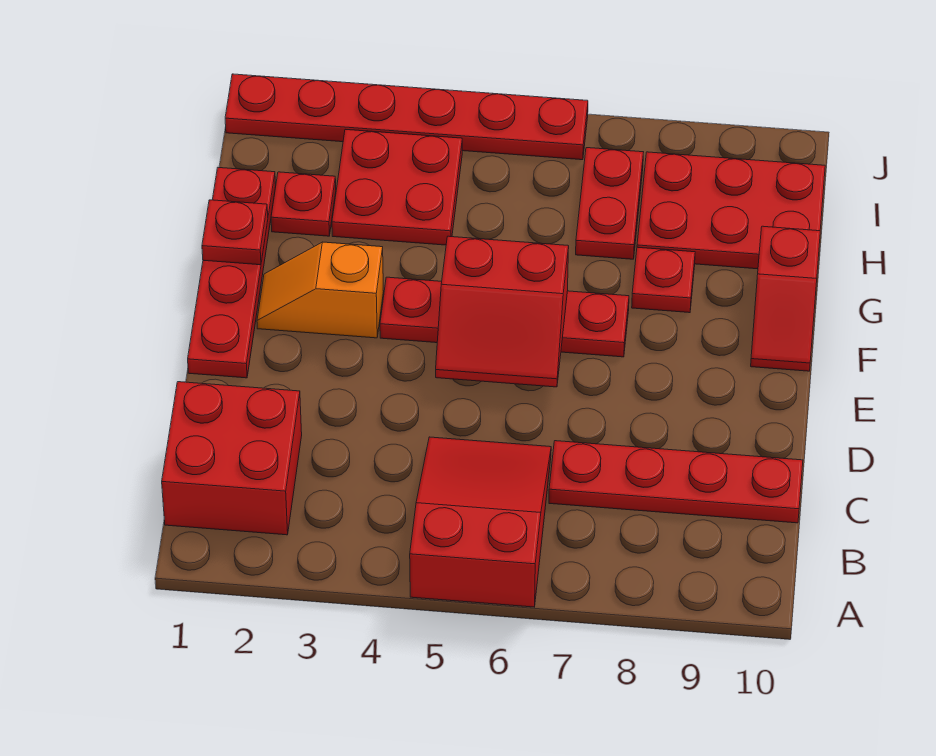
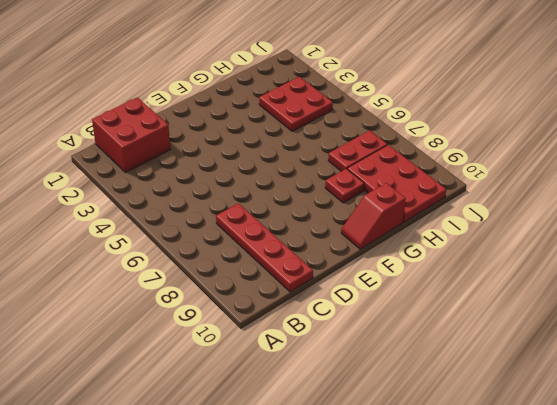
none -> red 2x3 slope [410,437,551,607]
none -> red 1x4 plate [188,168,276,378]
none -> orange 1x2 slope [257,242,384,338]

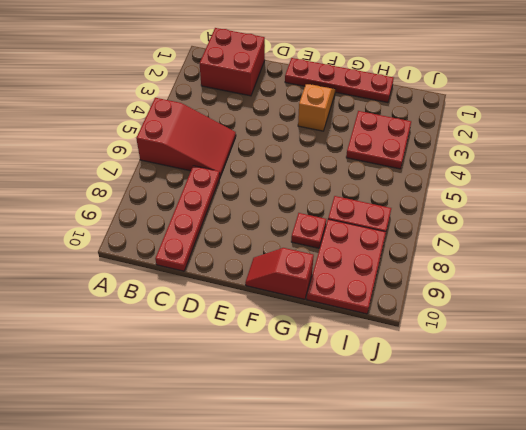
none -> red 1x4 plate [380,277,629,357]
none -> red 1x1 plate [271,172,336,236]
none -> red 1x6 plate [225,74,588,160]

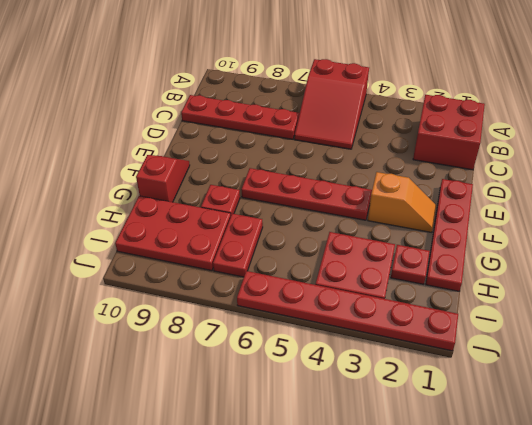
none -> red 2x2 slope [436,236,569,387]
none -> red 1x1 plate [202,200,268,265]

